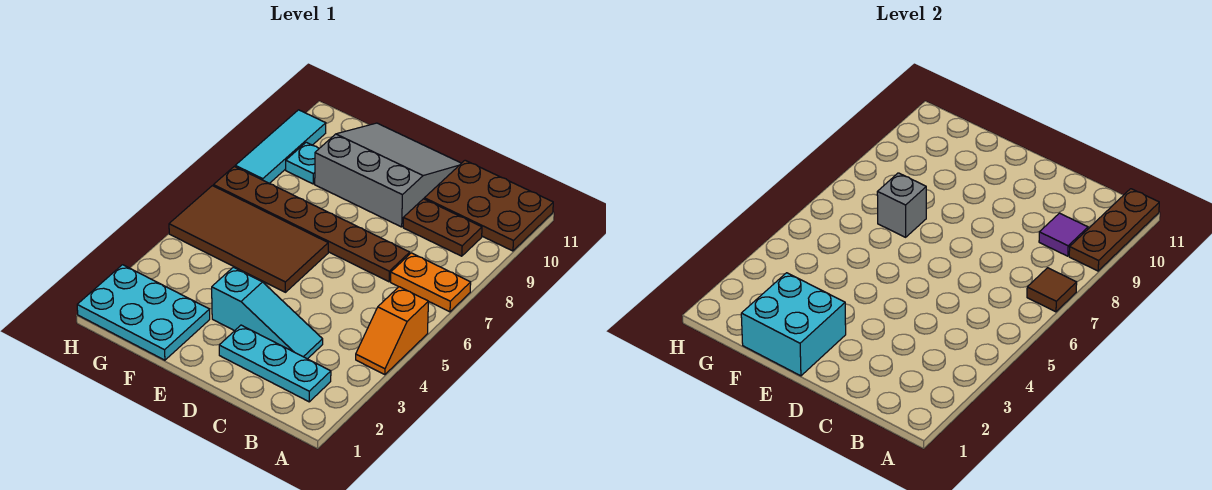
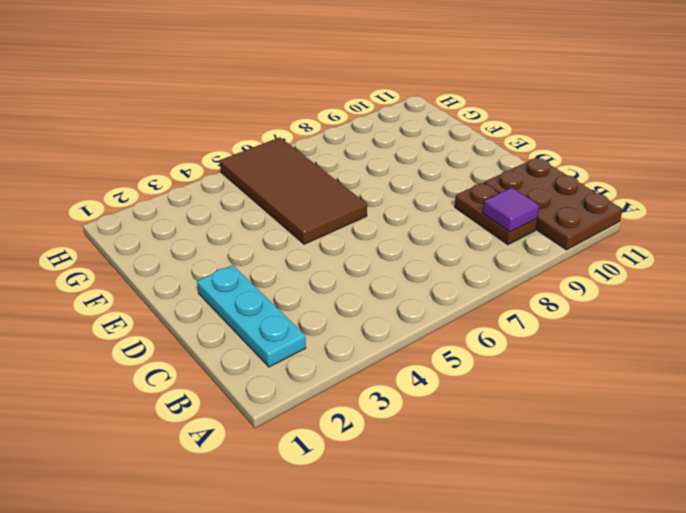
none -> orange 1x2 slope [356,287,428,375]
none -> orange 1x2 plate [391,253,471,312]
none -> cyan 1x3 slope [212,267,323,359]

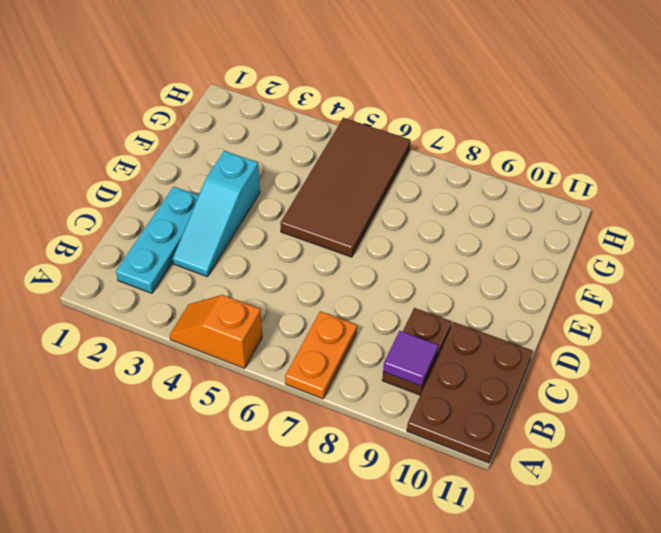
none -> brown 1x6 plate [213,166,410,282]
none -> grey 3x3 slope [315,123,461,227]
none -> cyan 2x3 plate [77,265,210,360]

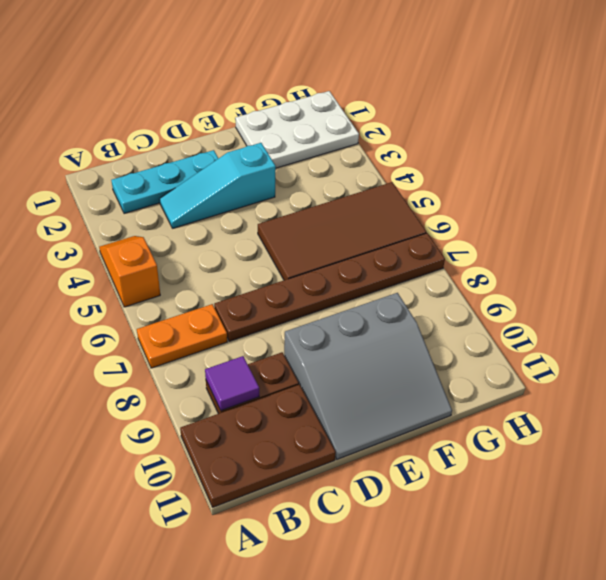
white 2x3 plate [236,91,359,168] -> cyan 2x3 plate [77,265,210,360]
none -> cyan 1x1 plate [286,142,319,184]
none -> cyan 1x3 tile [235,110,326,183]
none -> brown 1x1 tile [1027,268,1077,312]

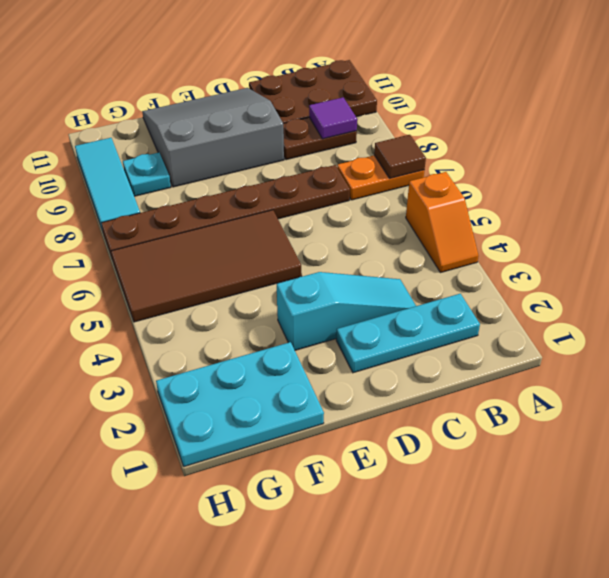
none -> brown 1x3 plate [1069,189,1159,271]
none -> cyan 2x2 brick [741,273,846,376]
none -> grey 1x1 brick [877,173,926,237]

